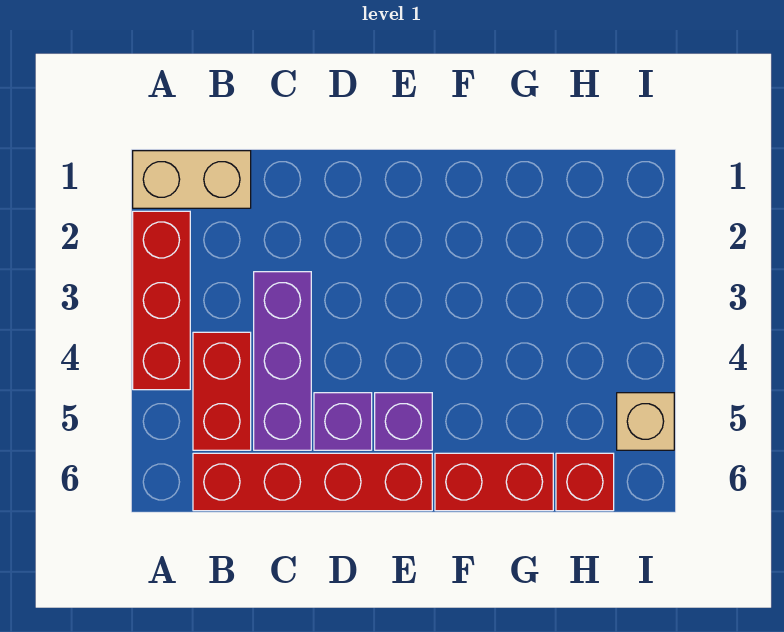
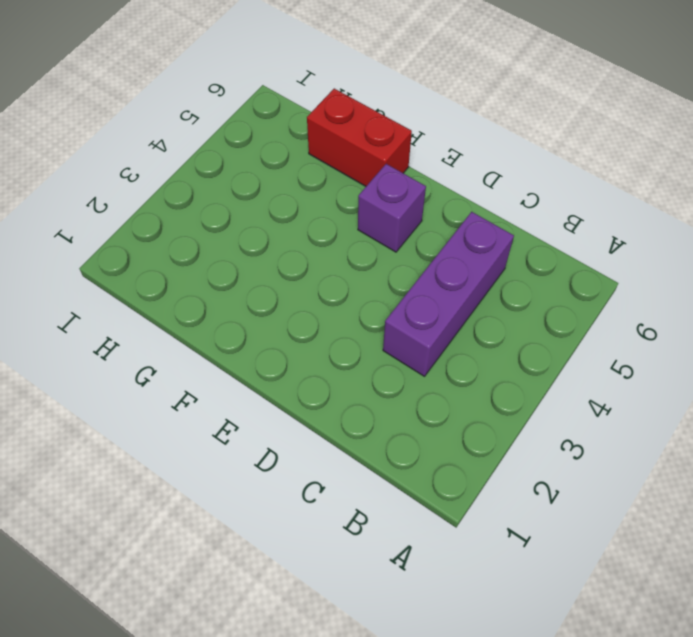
none -> tan 1x2 brick [133,151,251,208]
none -> red 1x3 brick [133,211,190,390]

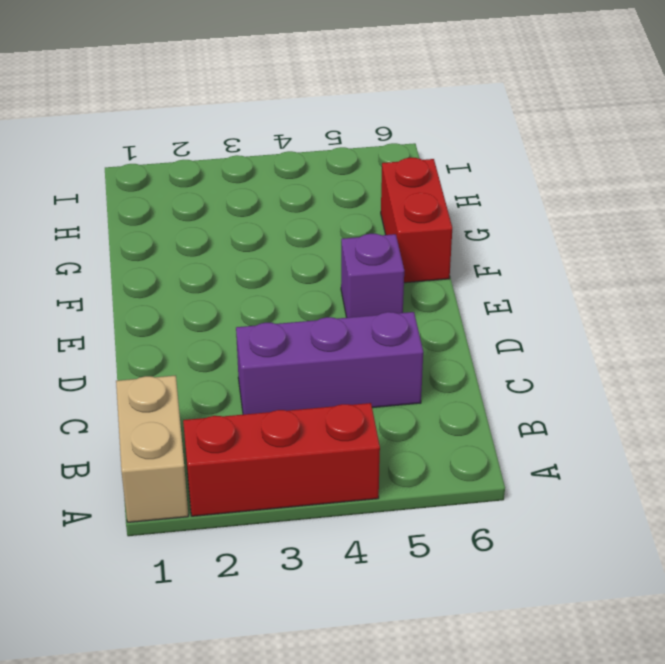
none -> red 1x2 brick [193,332,251,450]
none -> red 1x4 brick [193,453,432,511]

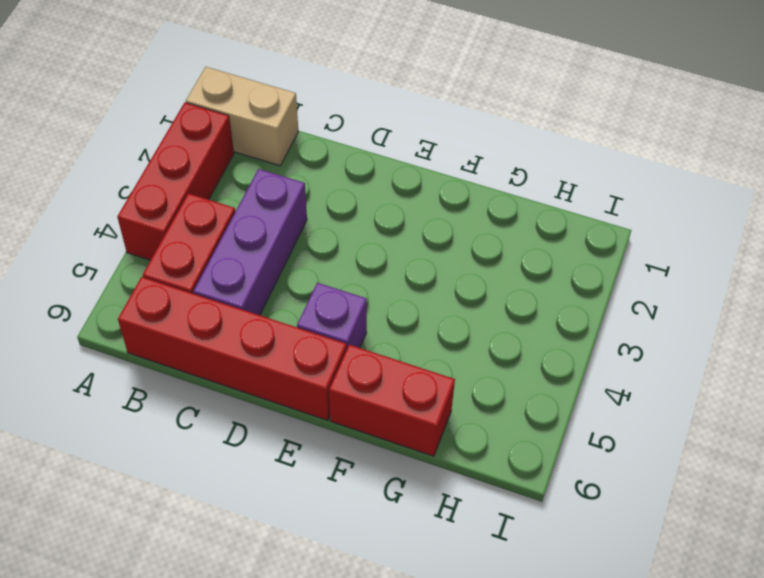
none -> purple 1x1 brick [314,393,372,450]
none -> red 1x1 brick [556,453,614,511]

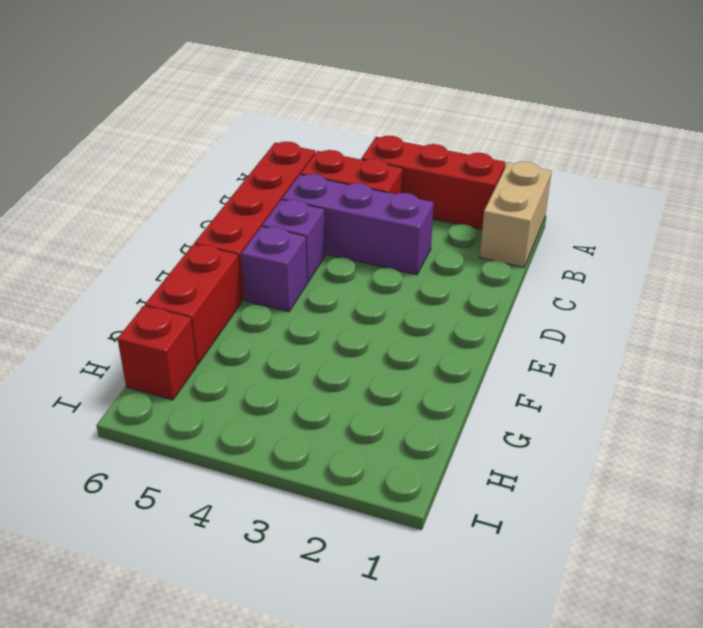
none -> tan 1x1 brick [617,393,674,450]

